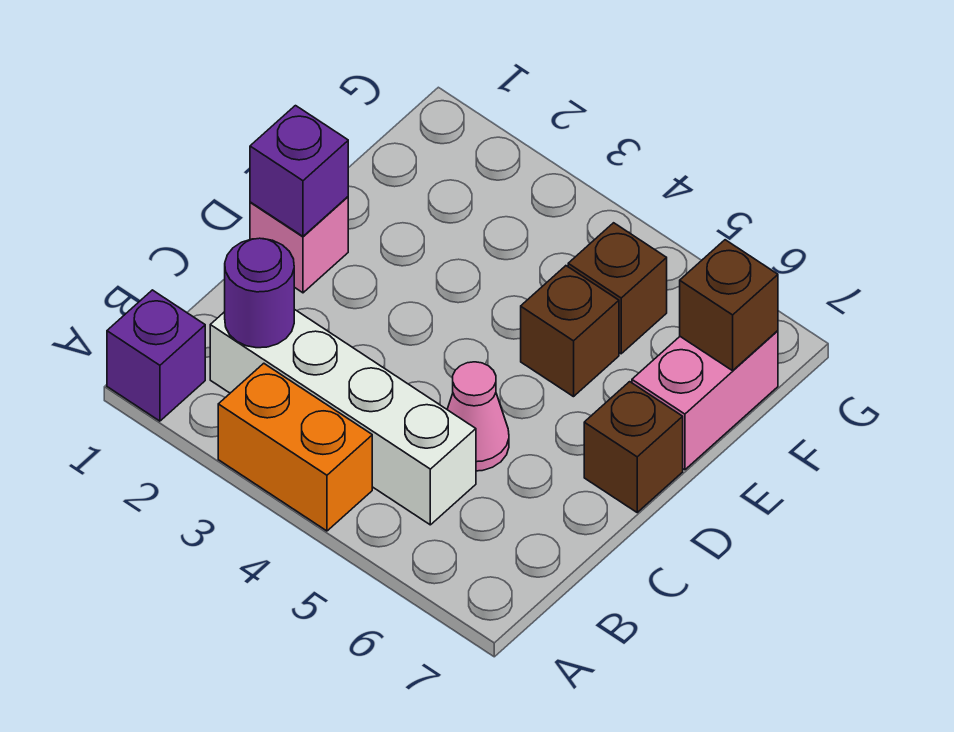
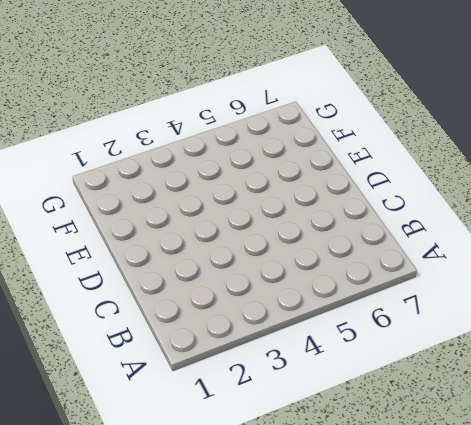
none -> purple 1x1 brick [107,290,205,421]
none -> orange 1x2 brick [218,363,372,531]
none -> white 1x4 brick [210,309,476,525]

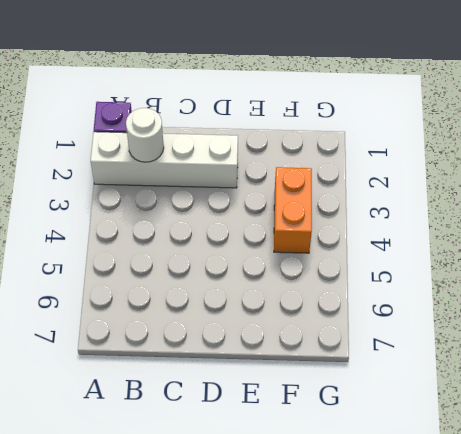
white 1x4 brick [91,132,238,188] -> white 1x4 brick turned to [210,309,476,525]
white 1x1 round brick [126,108,164,162] -> purple 1x1 round brick [225,238,294,348]
orange 1x2 brick [274,167,312,253] -> orange 1x2 brick moved to [218,363,372,531]
none -> pink 1x1 cone [447,362,509,471]
none -> pink 1x1 brick [250,197,348,293]
none -> brown 1x1 brick [584,382,683,512]

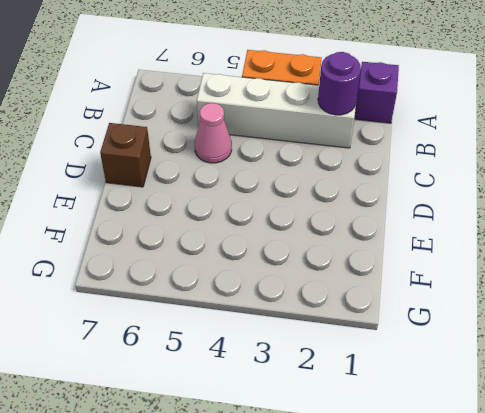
none -> pink 1x1 brick [250,197,348,293]
none -> brown 1x1 brick [521,266,619,397]
none -> pink 1x2 brick [632,331,778,470]

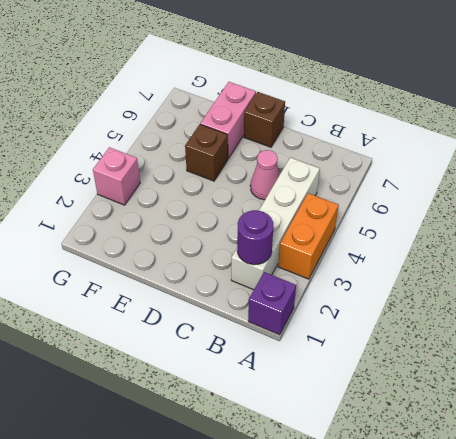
pink 1x2 brick [200,82,256,159] -> pink 1x2 brick turned to [632,331,778,470]
pink 1x1 brick [93,147,140,205] -> pink 1x1 brick moved to [250,197,348,293]
none -> brown 1x1 brick [568,223,667,354]
none -> purple 1x1 brick [250,106,348,236]
none -> brown 1x1 brick [680,240,778,371]

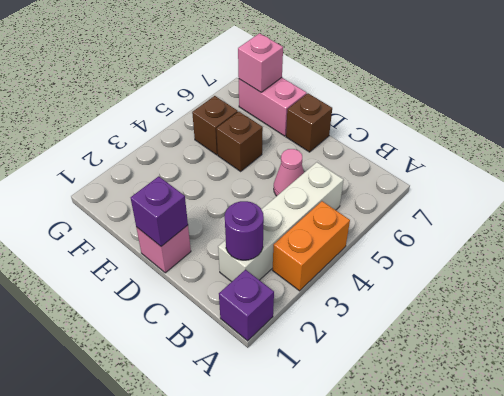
pink 1x1 brick [238,33,283,92] -> brown 1x1 brick [680,240,778,371]

